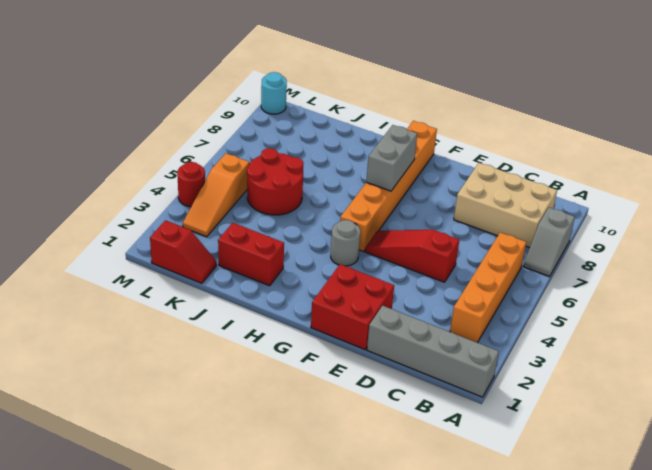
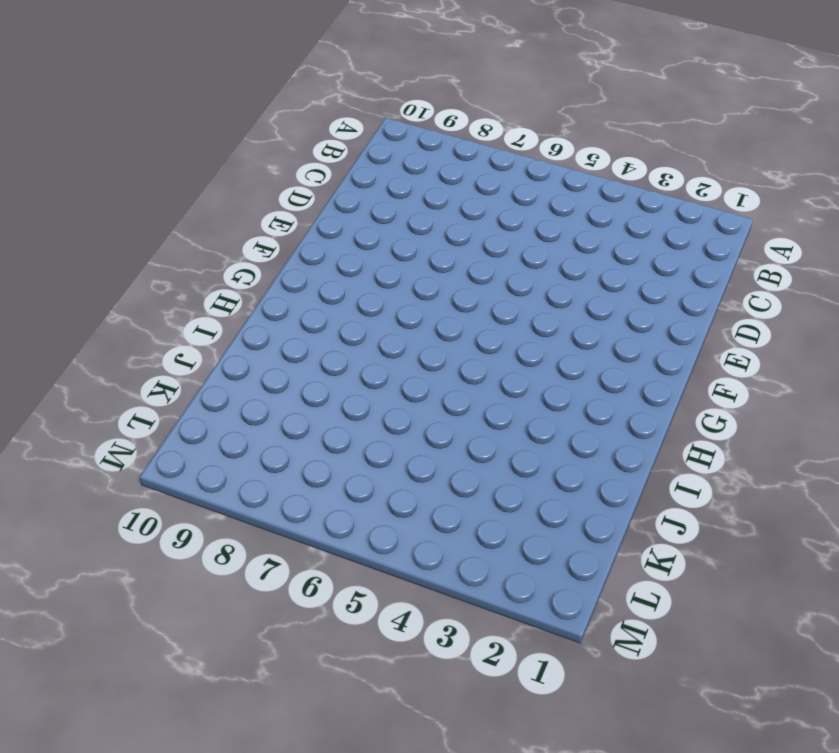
none -> grey 1x4 brick [367,306,499,397]
none -> grey 1x2 slope [523,208,575,277]
none -> orange 1x4 brick [450,232,526,342]

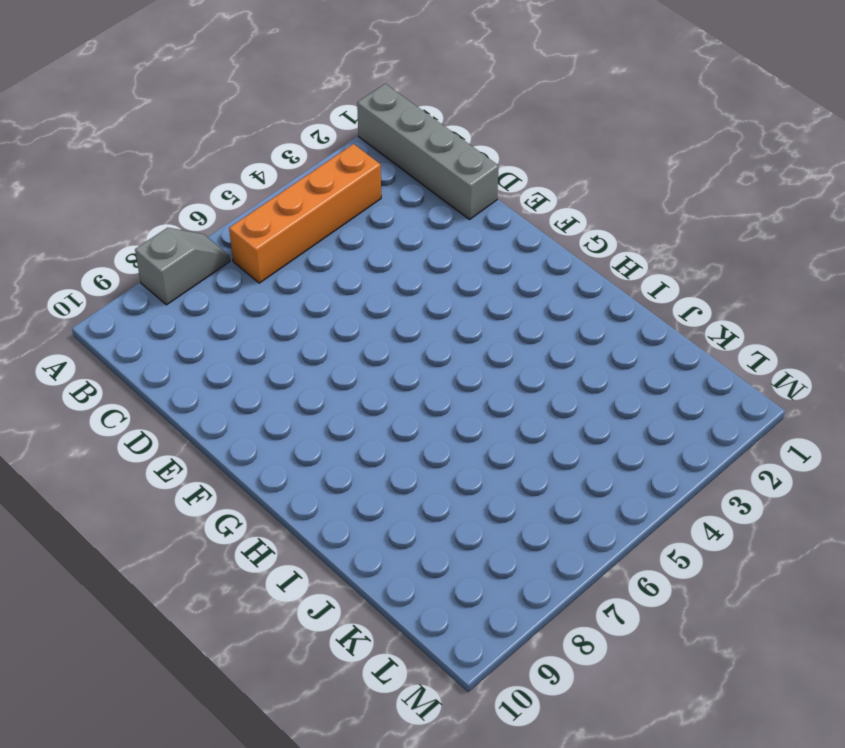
none -> tan 2x3 brick [454,163,557,248]
none -> red 1x3 slope [365,230,459,282]
none -> red 2x2 brick [311,264,394,350]

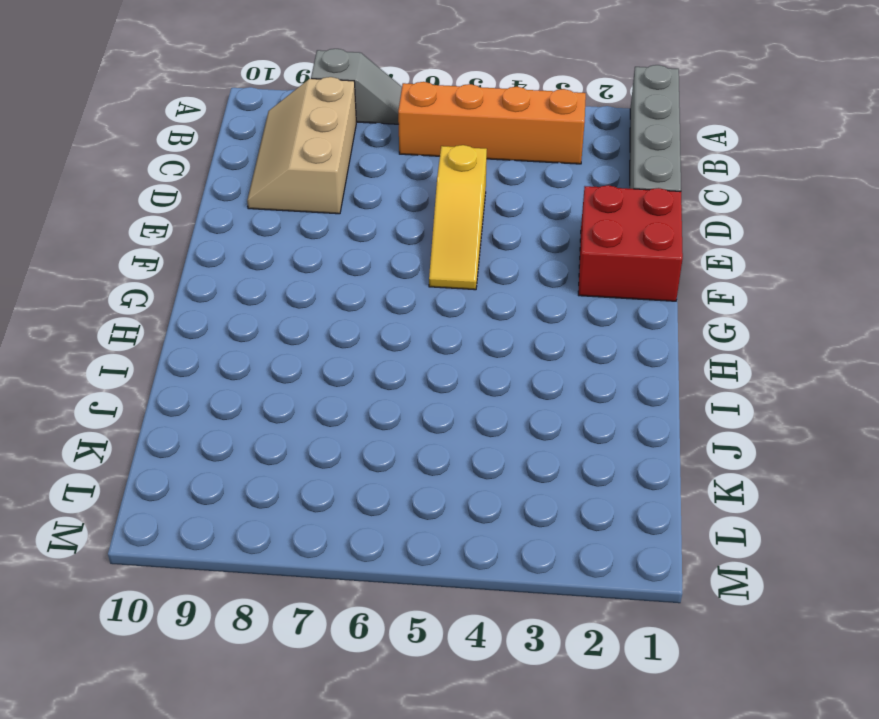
tan 2x3 slope [247,77,356,214] -> tan 2x3 brick [454,163,557,248]
yellow 1x3 slope [429,145,487,290] -> red 1x3 slope [365,230,459,282]
none -> grey 1x1 round brick [331,220,360,266]
none -> orange 1x6 brick [340,121,437,251]
none -> red 1x2 brick [218,223,284,286]

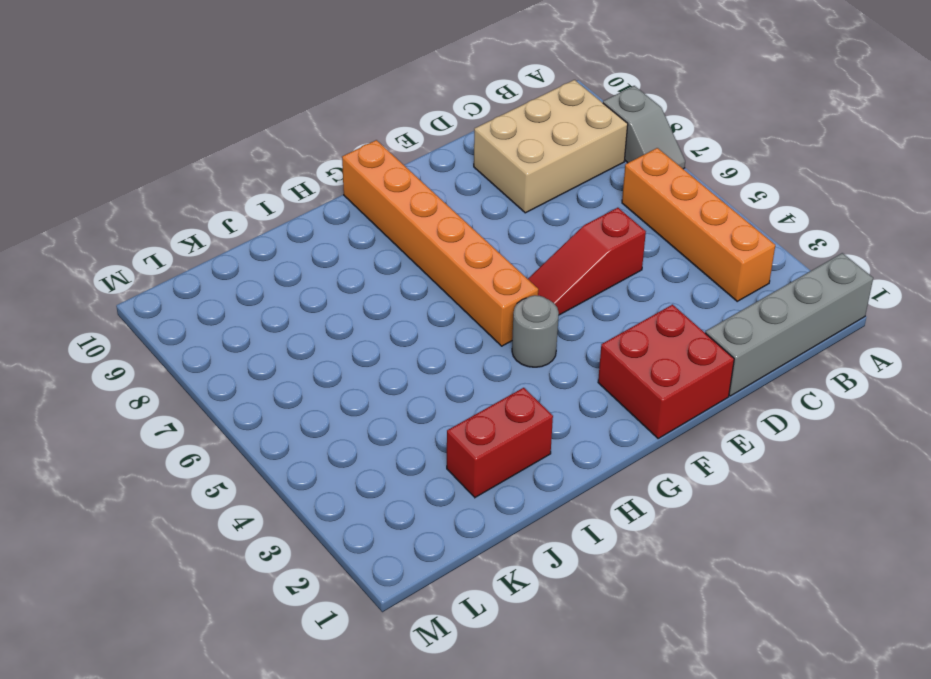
none -> red 2x2 round brick [247,148,304,215]
none -> red 1x2 slope [150,220,217,283]
none -> orange 1x3 slope [183,153,249,237]

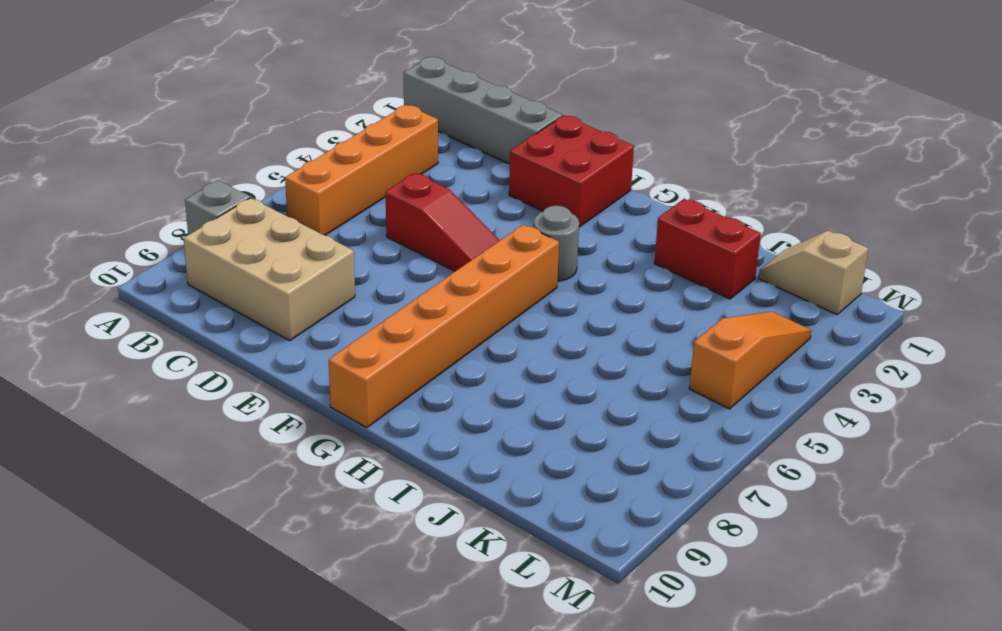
tan 1x2 slope [759,231,868,314] -> red 1x2 slope [150,220,217,283]
none -> red 2x2 round brick [247,148,304,215]
none -> red 1x1 round brick [177,162,205,207]
none -> cyan 1x1 round brick [261,72,287,114]

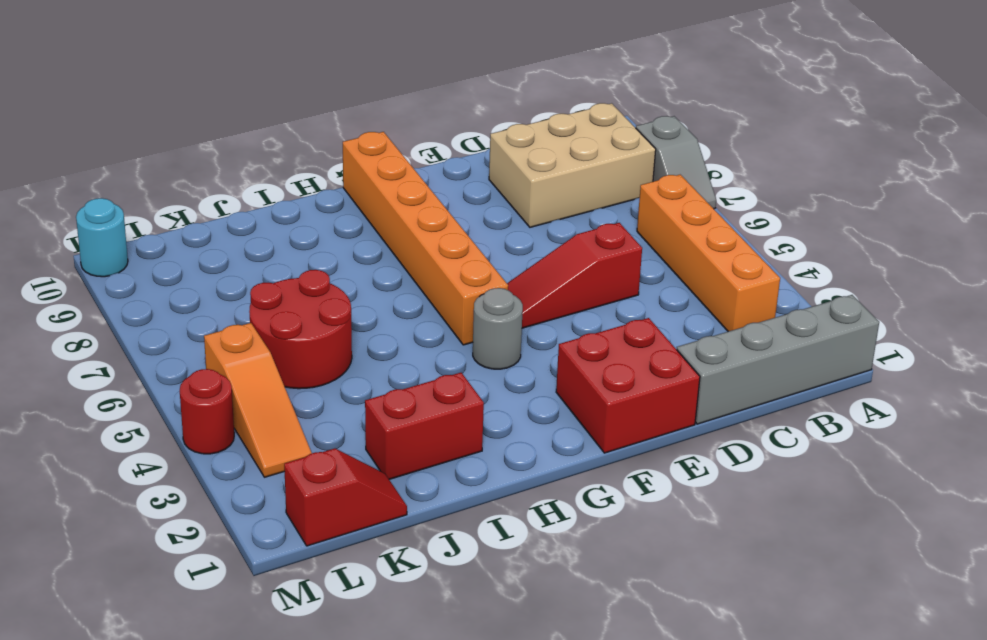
none -> grey 1x2 brick [366,125,417,191]

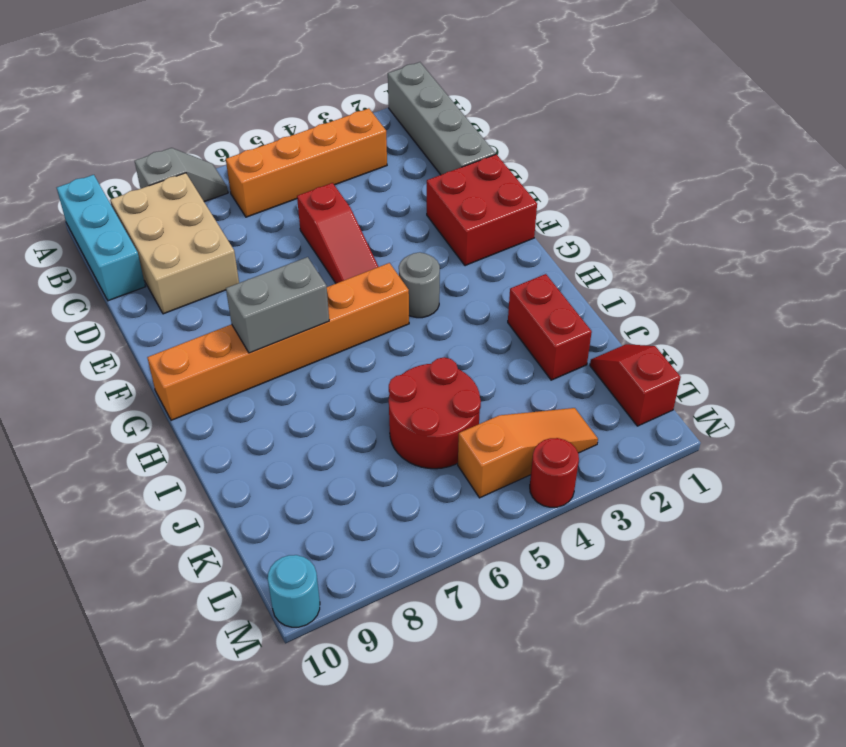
cyan 1x3 brick [57,175,145,301] -> none

